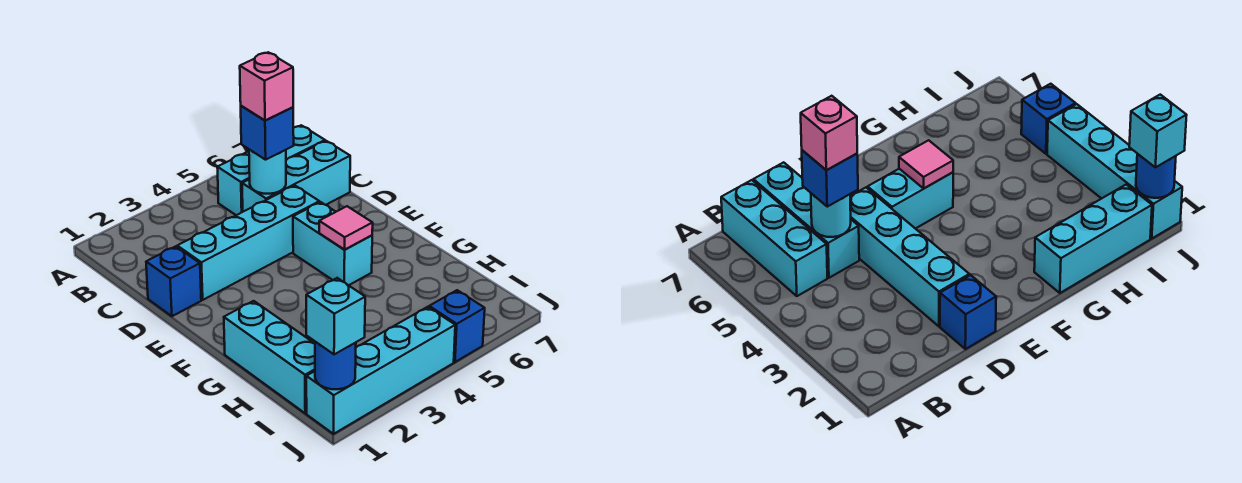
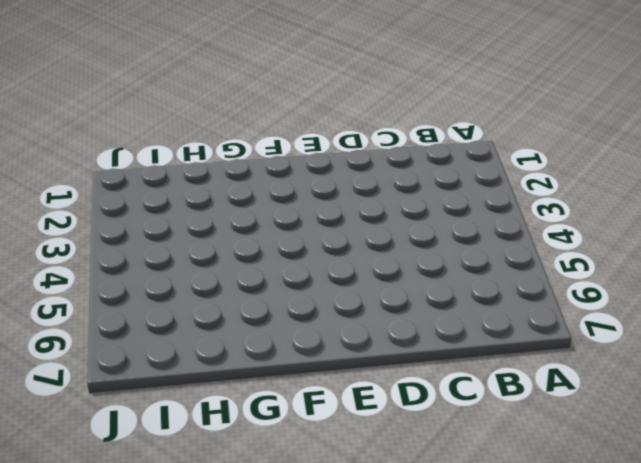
none -> cyan 1x3 brick [217,125,325,215]
none -> cyan 1x3 brick [242,141,350,212]
none -> blue 1x1 brick [146,246,201,316]

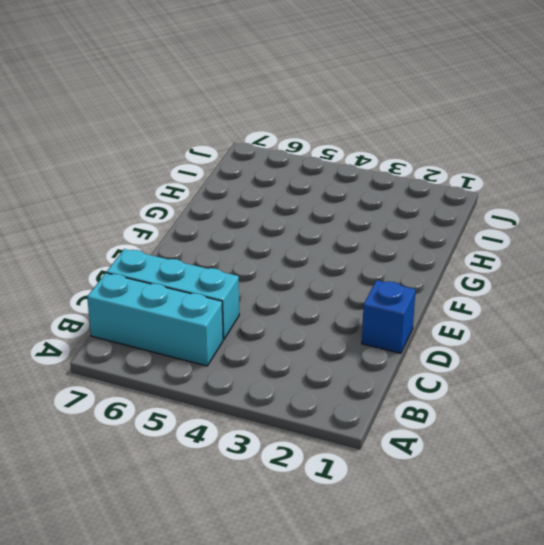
none -> cyan 1x4 brick [177,186,319,300]
none -> cyan 1x2 brick [293,202,372,285]
none -> cyan 1x3 brick [224,301,315,413]

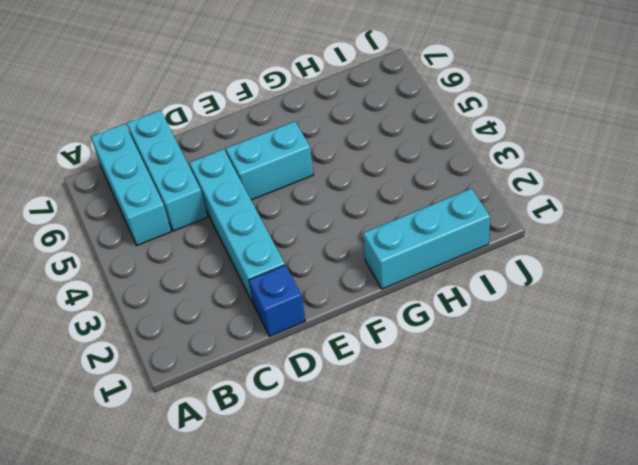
none -> cyan 1x4 brick [306,307,455,434]
none -> blue 1x1 brick [429,290,485,362]
none -> cyan 1x1 round brick [249,150,286,194]

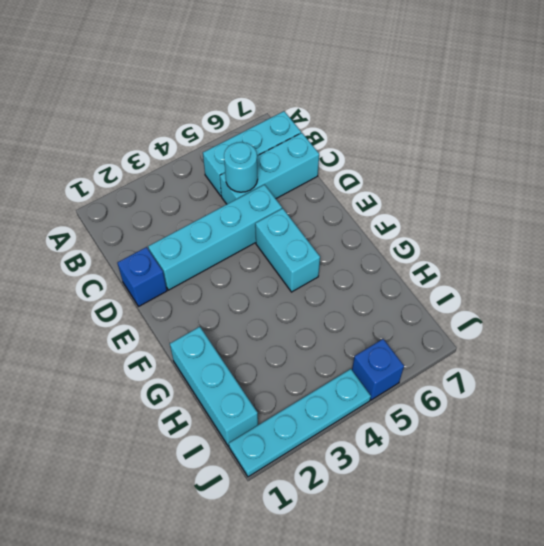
cyan 1x4 plate [229,369,371,477] -> cyan 1x4 brick [306,307,455,434]
none -> pink 1x1 tile [319,206,373,250]
none -> blue 1x1 round brick [315,342,356,389]
none -> blue 1x1 brick [241,106,294,160]

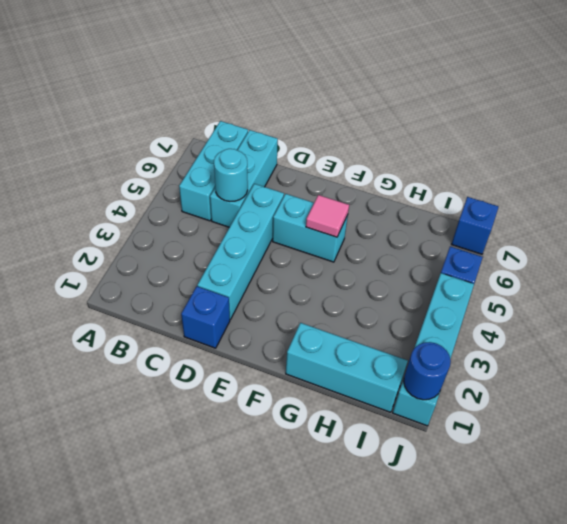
blue 1x1 brick [452,197,498,254] -> blue 1x1 brick moved to [241,106,294,160]
none -> cyan 1x1 brick [306,278,365,354]
none -> pink 1x1 brick [240,52,293,121]

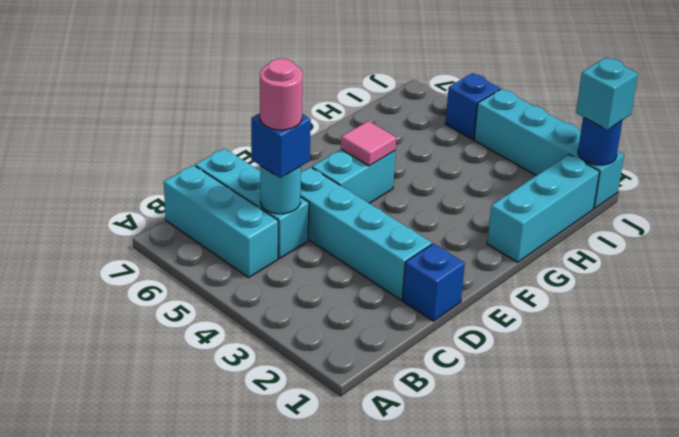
pink 1x1 round brick [260,59,303,130] -> pink 1x1 brick [240,52,293,121]

